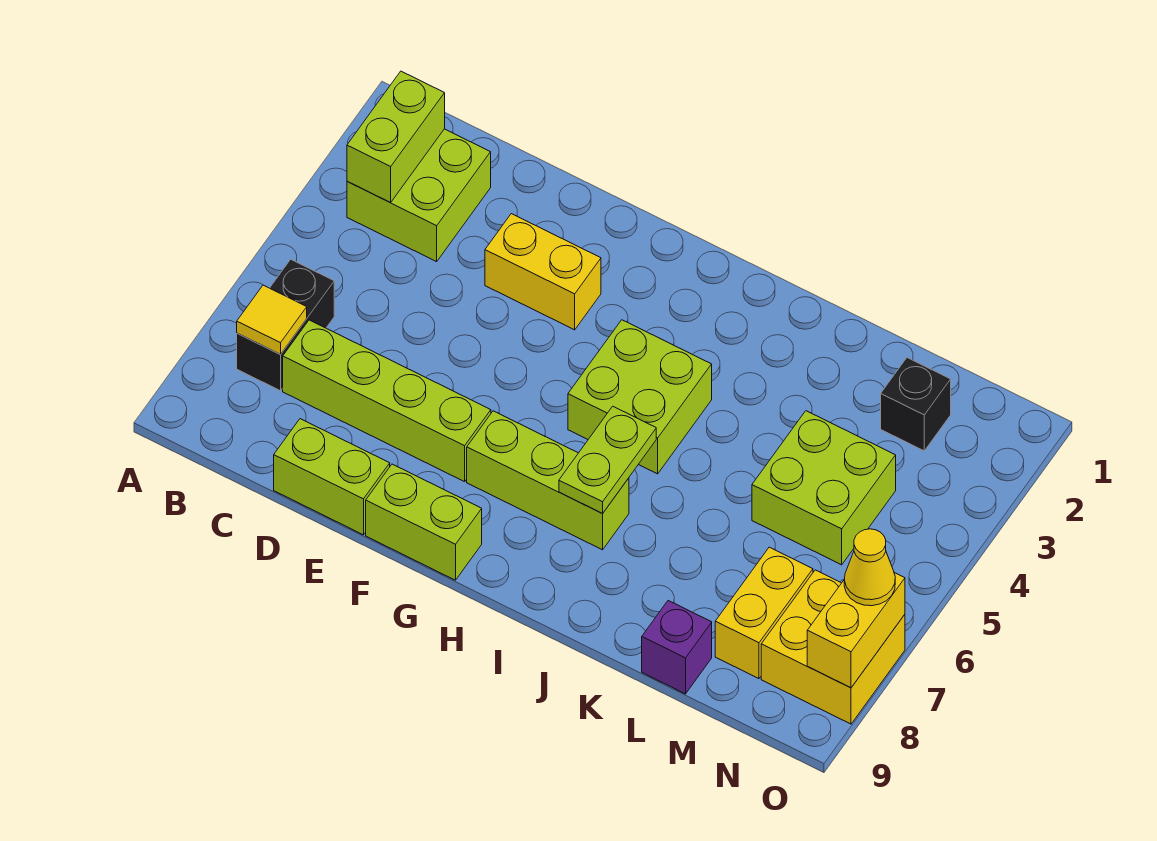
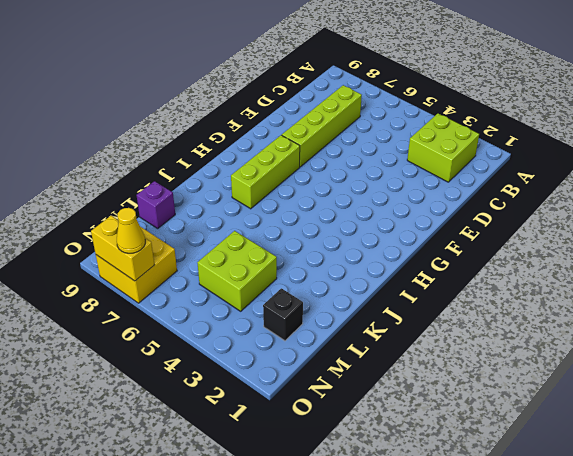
none -> black 1x2 brick [237,259,334,391]
none -> lime 1x2 brick [274,419,390,535]
none -> yellow 1x2 brick [485,214,601,330]

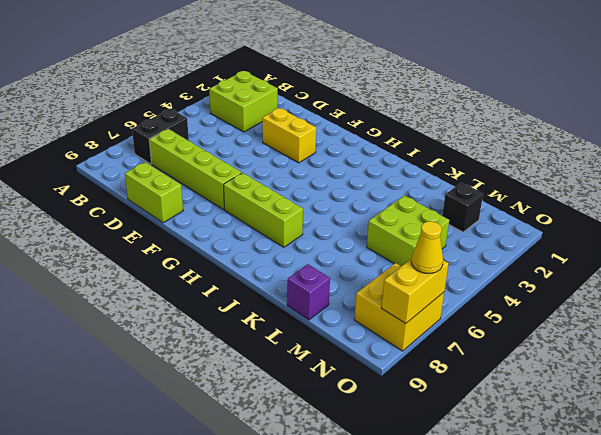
none -> lime 1x2 brick [366,464,482,580]
none -> lime 2x2 brick [568,320,712,474]
none -> yellow 1x2 brick [715,547,813,679]

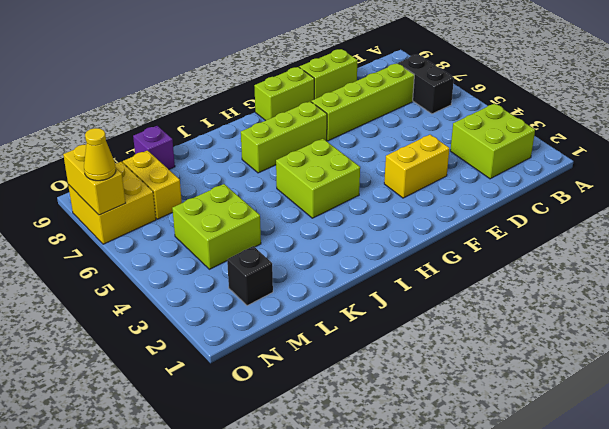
none -> lime 1x2 brick [347,71,445,203]
none -> yellow 1x1 tile [237,285,307,355]
none -> lime 1x2 plate [559,406,656,514]

